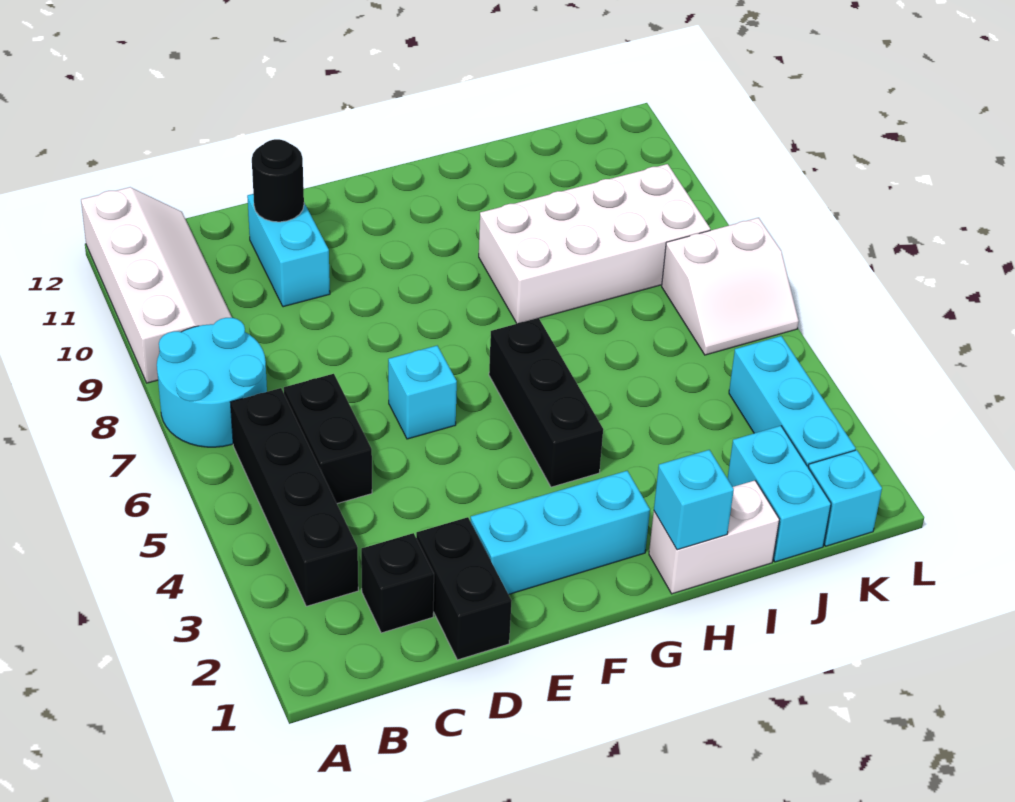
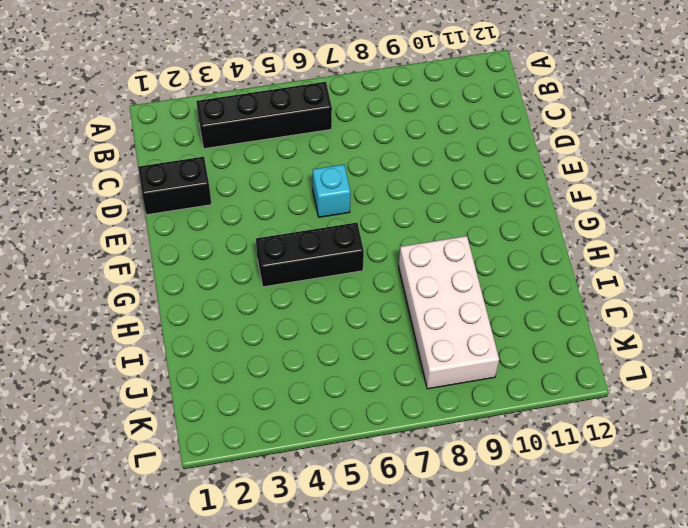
none -> cyan 2x2 round brick [157,318,267,447]
none -> white 2x4 slope [81,187,232,383]
none -> black 1x1 brick [361,533,434,633]

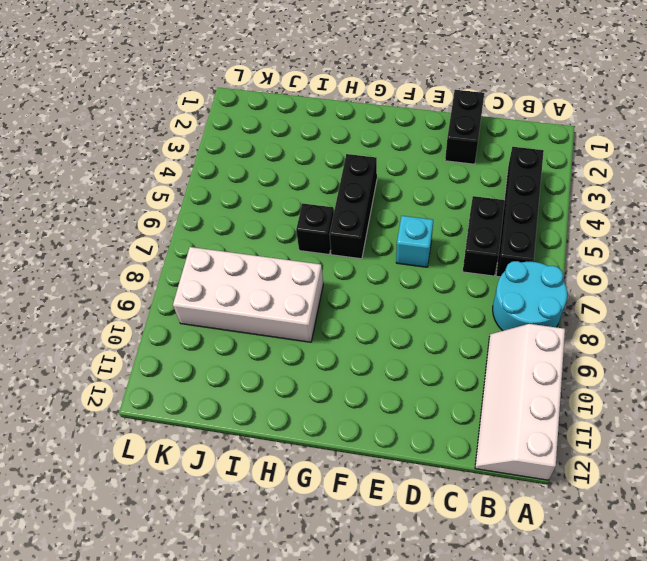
black 1x1 brick [296,203,334,254] -> black 1x1 brick moved to [361,533,434,633]
none -> cyan 1x2 brick [247,194,330,307]
none -> cyan 1x3 brick [471,471,650,594]
none -> white 1x2 brick [649,480,779,594]

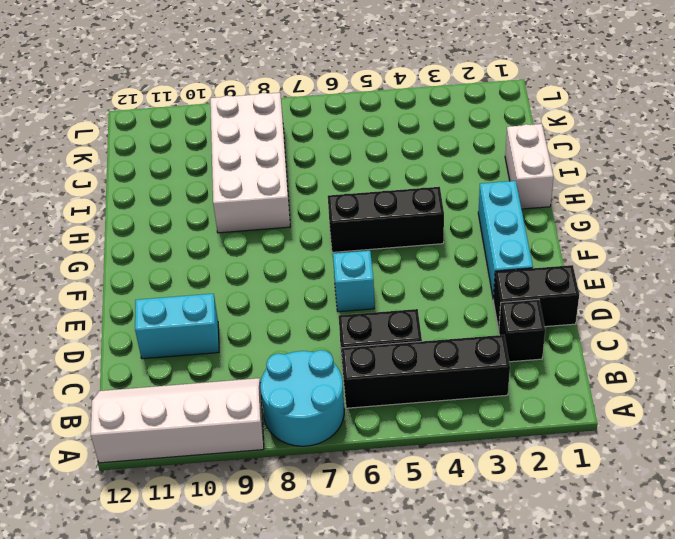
none -> cyan 1x2 brick [728,426,831,562]
none -> cyan 1x1 brick [808,450,882,546]
none -> cyan 1x3 brick [729,336,856,467]

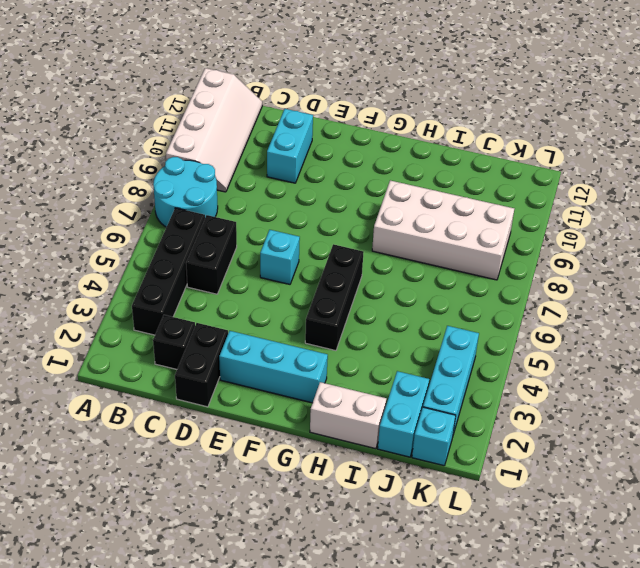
none -> white 2x2 slope [662,218,799,355]
none -> black 1x1 round brick [252,139,304,222]
none -> cyan 1x1 brick [654,450,734,550]

